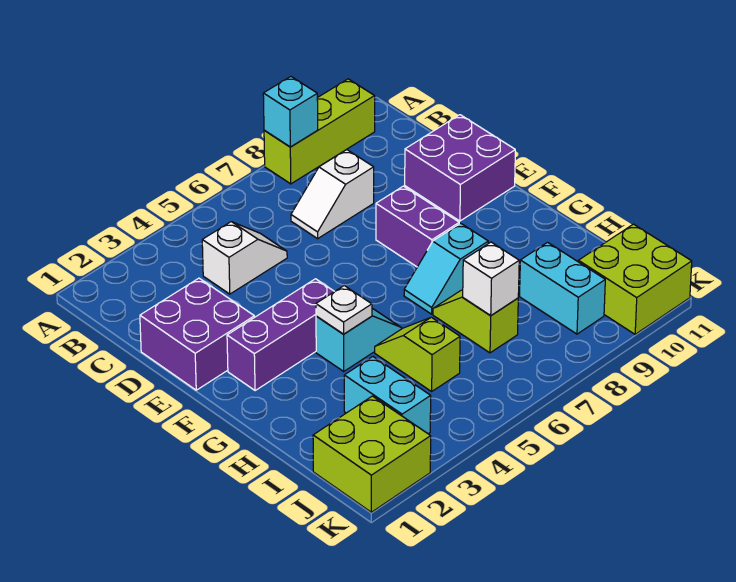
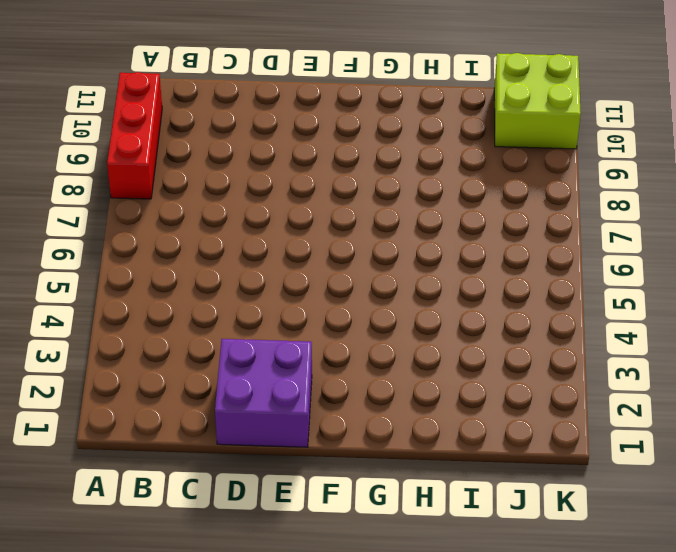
red 1x3 brick [107,72,162,199] -> lime 1x3 brick [264,79,375,184]
none -> white 1x2 slope [202,222,287,294]
none -> white 1x2 slope [291,150,374,239]
none -> purple 2x2 brick [405,115,515,221]

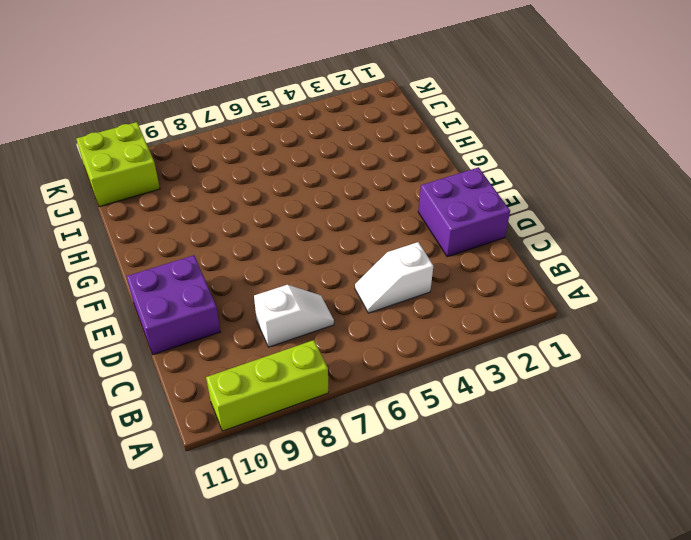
none -> purple 1x2 brick [376,186,459,267]
none -> purple 1x3 brick [227,279,335,391]
none -> cyan 1x2 slope [316,309,401,371]

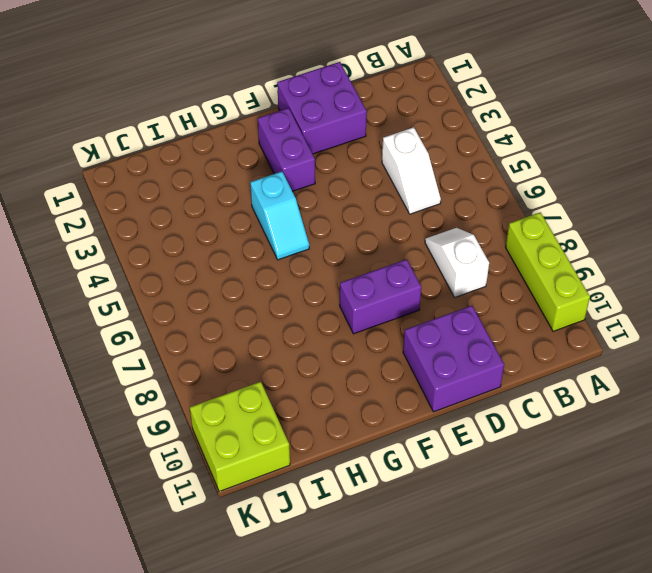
purple 1x2 brick [258,108,315,191] -> purple 1x3 brick [227,279,335,391]
none -> cyan 1x2 slope [404,223,488,314]
none -> lime 1x2 slope [375,317,460,391]
none -> lime 1x2 slope [433,290,518,353]

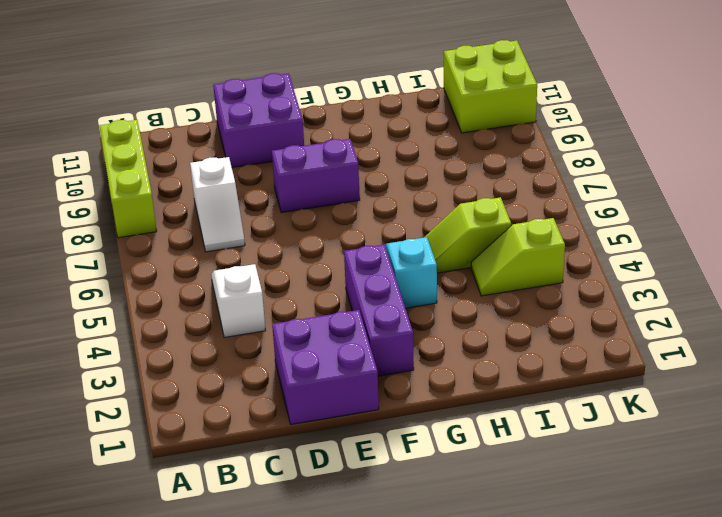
lime 1x2 slope [471,218,565,296] -> lime 1x2 slope moved to [433,290,518,353]
none -> cyan 1x2 slope [404,223,488,314]
none -> cyan 1x2 brick [344,357,431,434]
none -> cyan 1x2 brick [520,242,605,334]

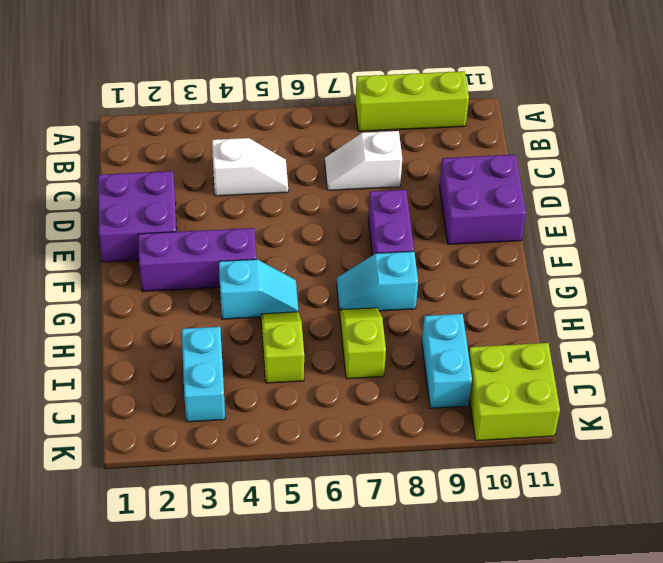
none -> lime 2x2 brick [313,396,431,512]
none -> cyan 1x1 brick [263,77,318,147]
none -> white 1x1 plate [316,286,372,334]

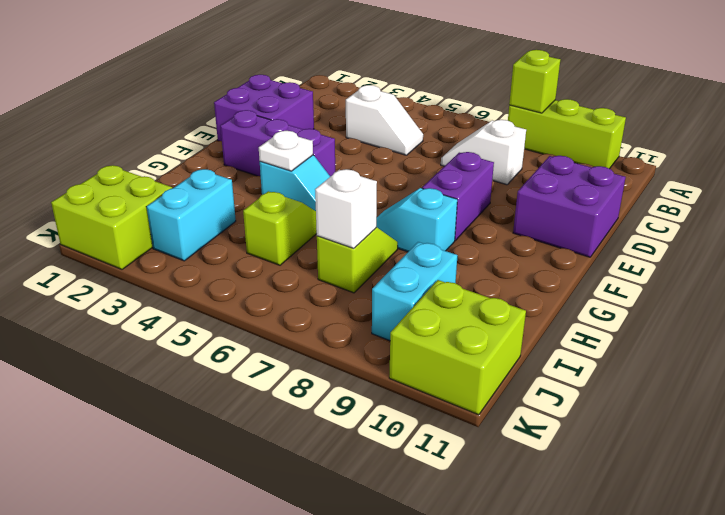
lime 1x1 brick [509,50,560,113] -> cyan 1x1 brick [263,77,318,147]

